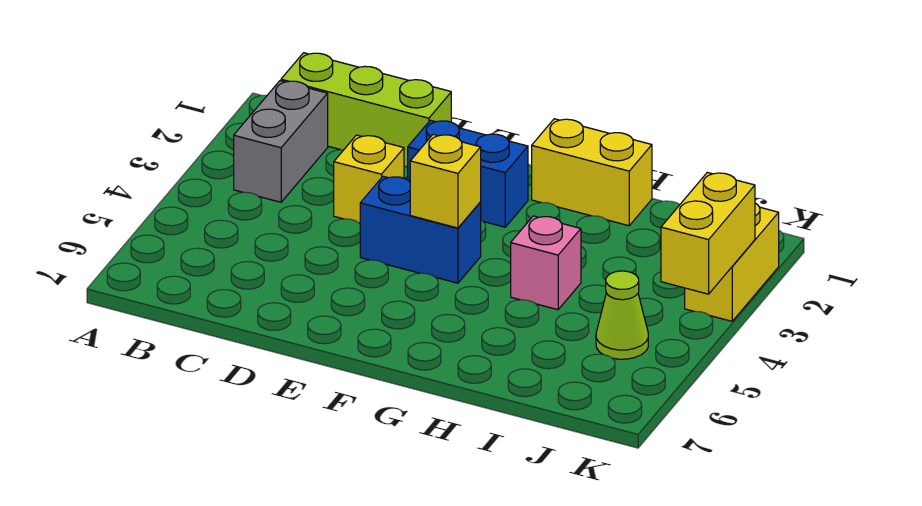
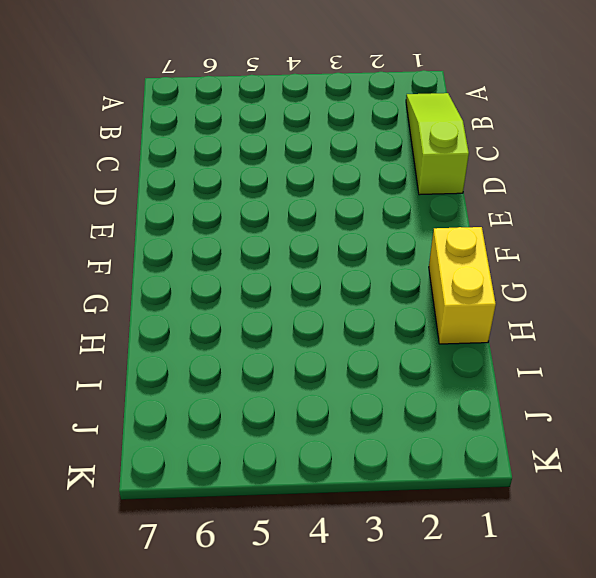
lime 1x3 slope [406,93,469,195] -> lime 1x3 brick [281,53,451,167]
none -> grey 1x2 brick [234,81,328,202]
none -> yellow 1x1 brick [334,135,404,223]

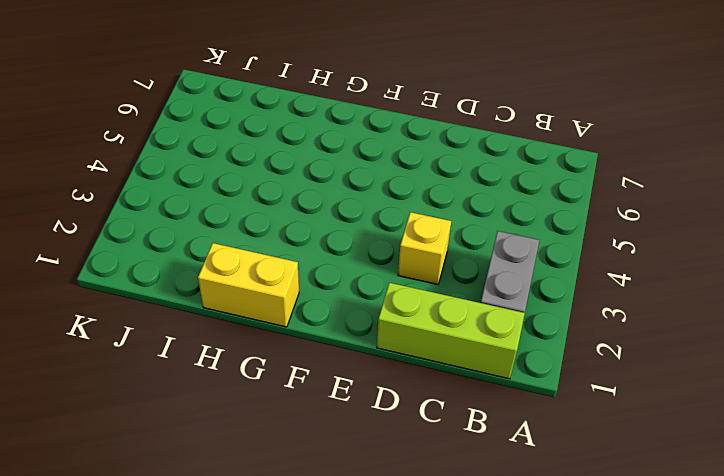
none -> blue 1x2 brick [408,120,528,227]
none -> blue 1x2 brick [360,176,481,283]

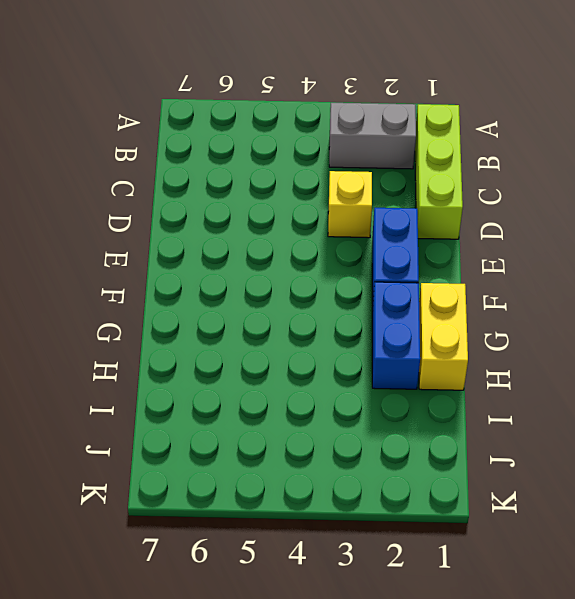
blue 1x2 brick [372,282,420,389] -> blue 1x2 brick moved to [360,176,481,283]
none -> pink 1x1 brick [511,216,581,310]
none -> lime 1x1 cone [596,271,648,359]

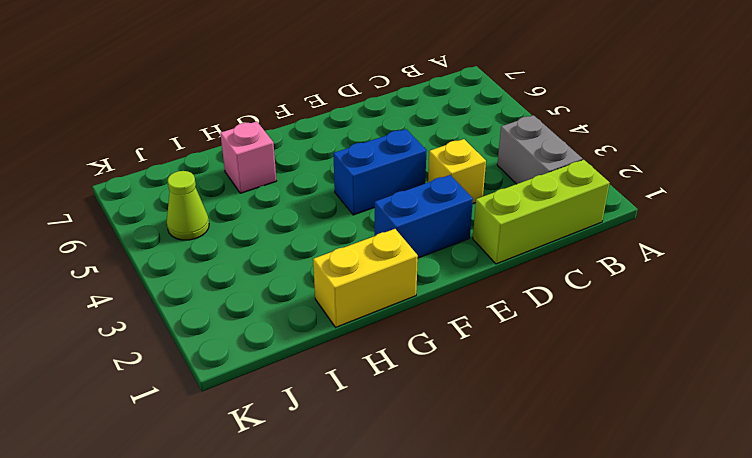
pink 1x1 brick [220,121,276,193] -> pink 1x1 brick moved to [511,216,581,310]
none -> yellow 1x2 brick [685,203,779,321]
none -> yellow 1x1 brick [410,134,481,228]

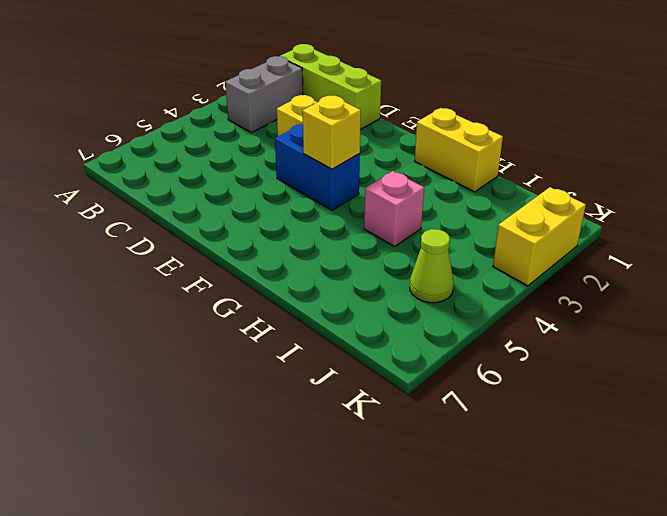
none -> blue 1x2 brick [408,120,528,227]
none -> yellow 1x2 brick [661,173,755,294]

